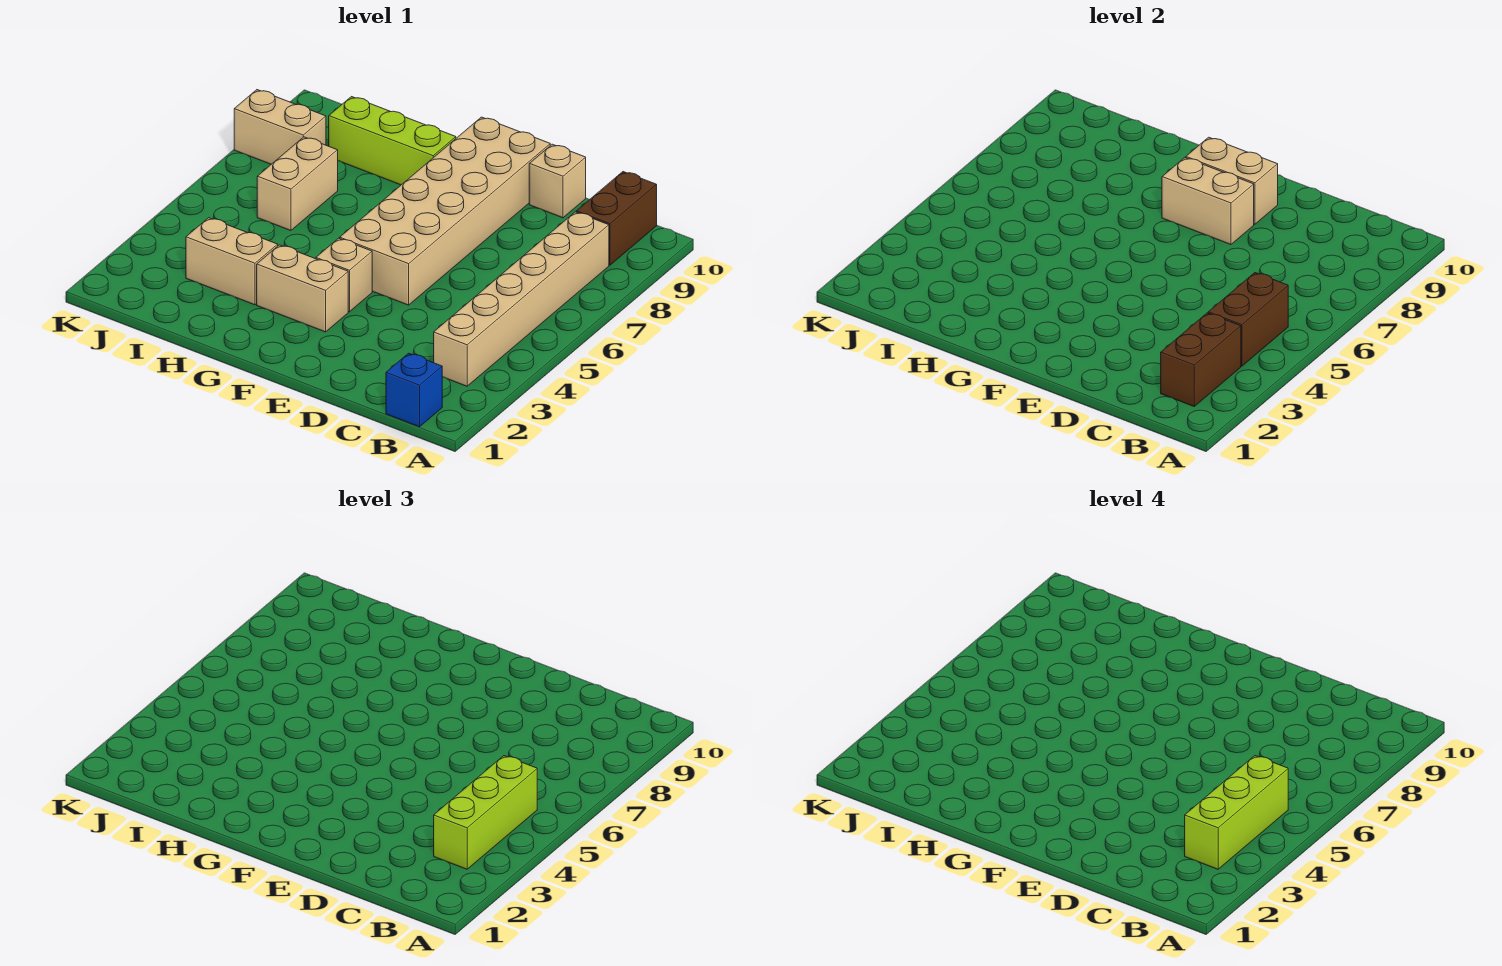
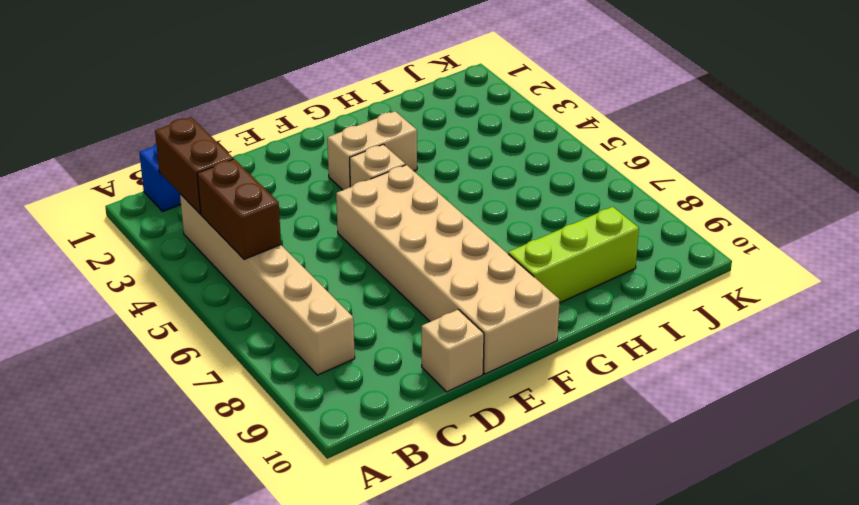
none -> brown 1x2 brick [576,172,657,265]
none -> tan 1x2 brick [186,218,278,305]
none -> tan 1x2 brick [257,137,338,231]

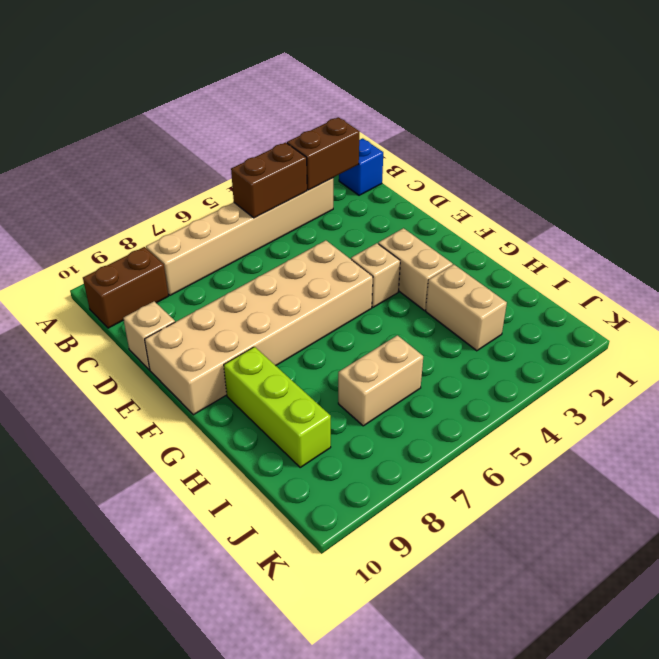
none -> tan 1x2 brick [234,90,326,164]
none -> tan 1x2 brick [1162,158,1254,245]
none -> tan 1x2 brick [1186,137,1278,224]

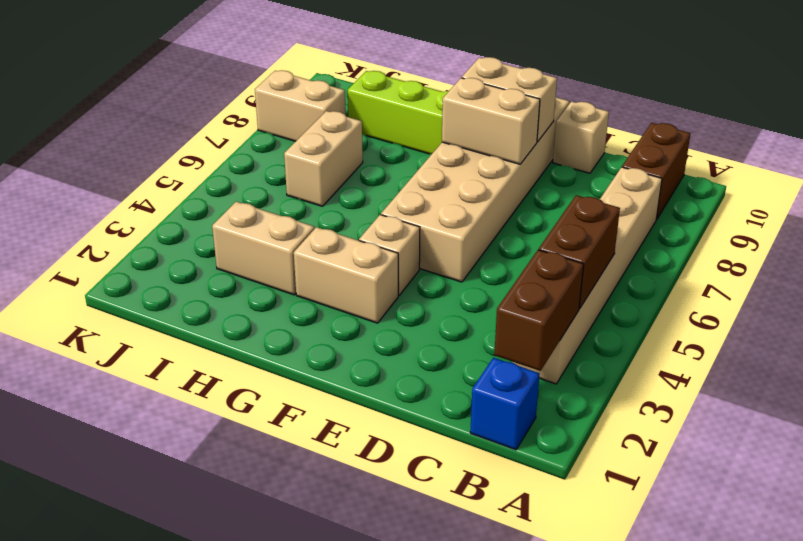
none -> lime 1x3 brick [434,756,537,869]
none -> lime 1x3 brick [1185,756,1288,869]

